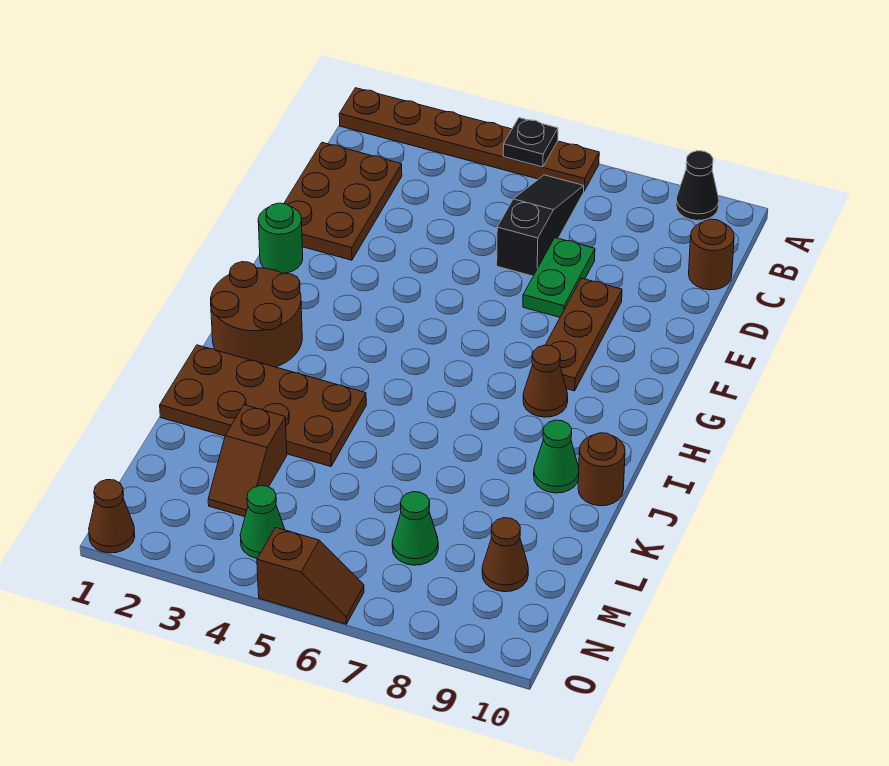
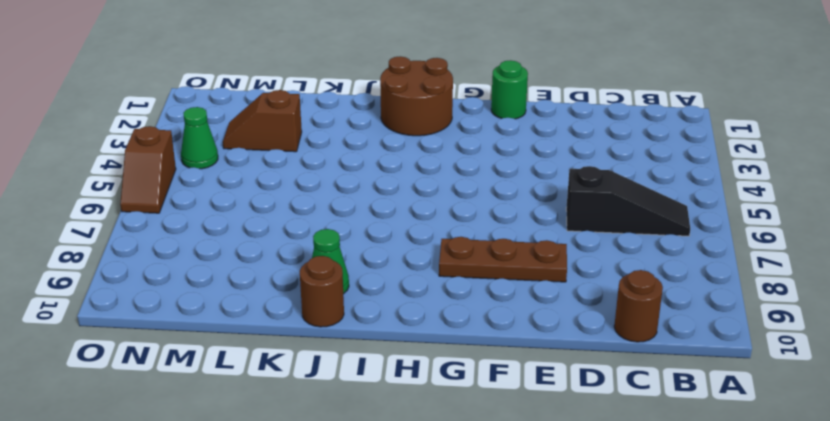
none -> brown 1x6 plate [339,88,599,191]
none -> black 1x1 cone [676,151,719,220]
none -> brown 2x3 plate [284,142,402,260]

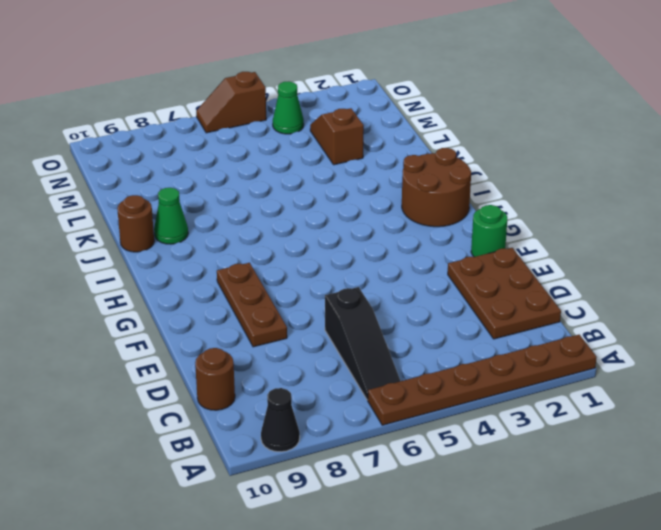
none -> green 1x2 plate [523,238,595,317]
none -> brown 1x1 cone [523,345,568,417]
none -> brown 2x4 plate [160,345,366,466]

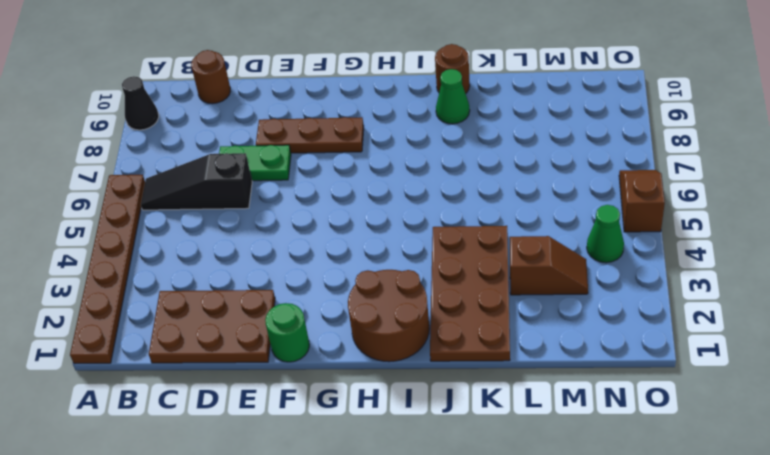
none -> brown 1x1 cone [523,345,568,417]
none -> green 1x1 cone [392,492,438,565]
none -> brown 1x1 cone [482,518,528,592]

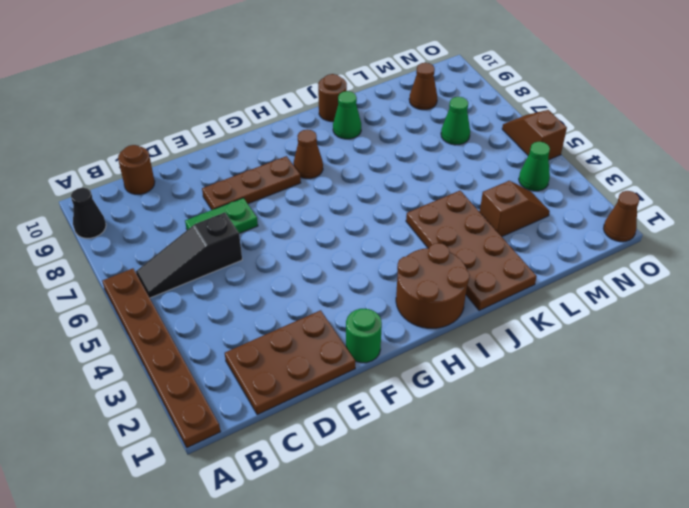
none -> black 1x1 plate [503,118,558,167]

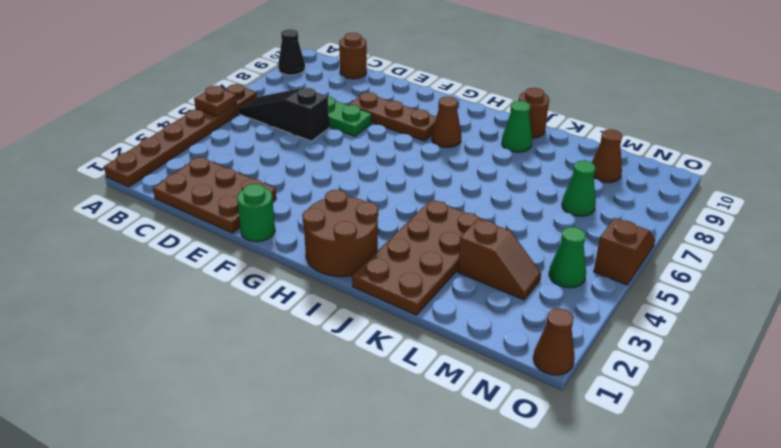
brown 1x1 plate [194,86,237,117] -> black 1x1 plate [503,118,558,167]

